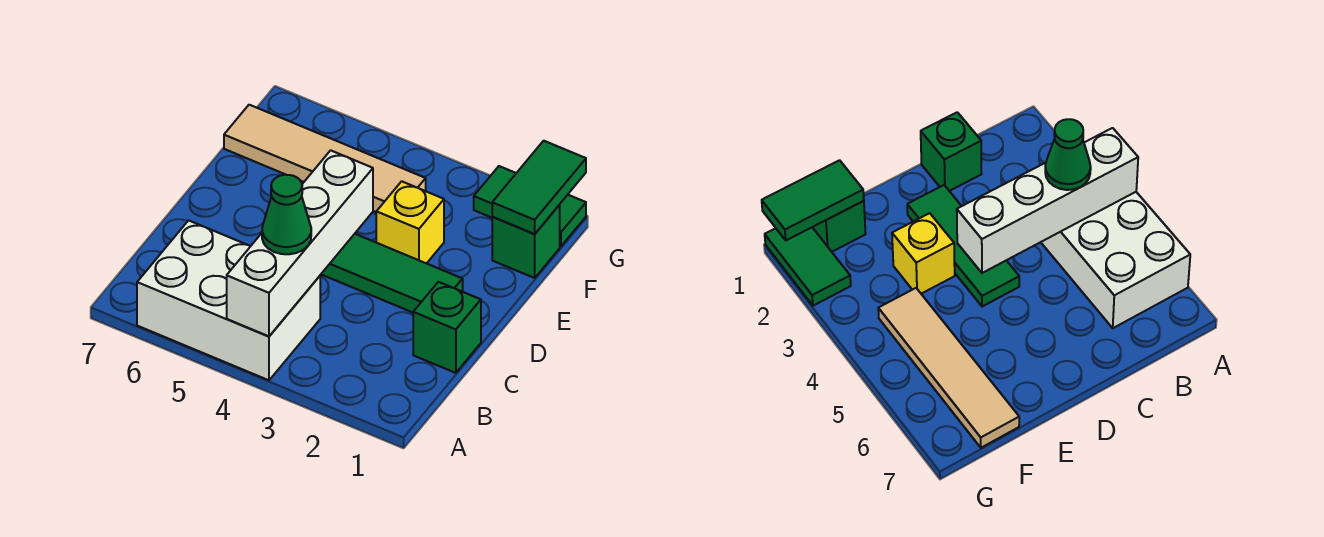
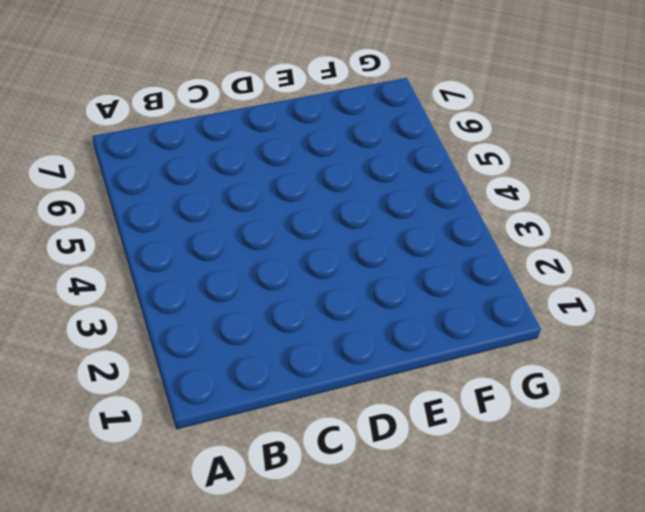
none -> white 2x3 brick [137,220,320,380]
none -> green 1x1 brick [413,282,481,373]

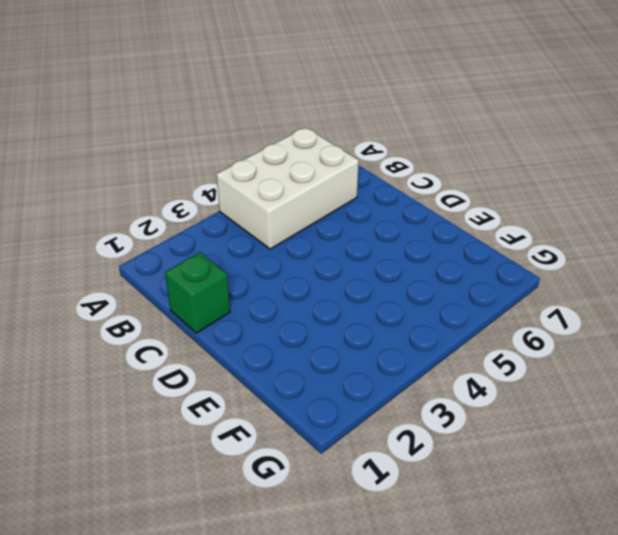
none -> green 1x3 tile [321,234,463,312]
none -> yellow 1x1 brick [376,181,444,264]

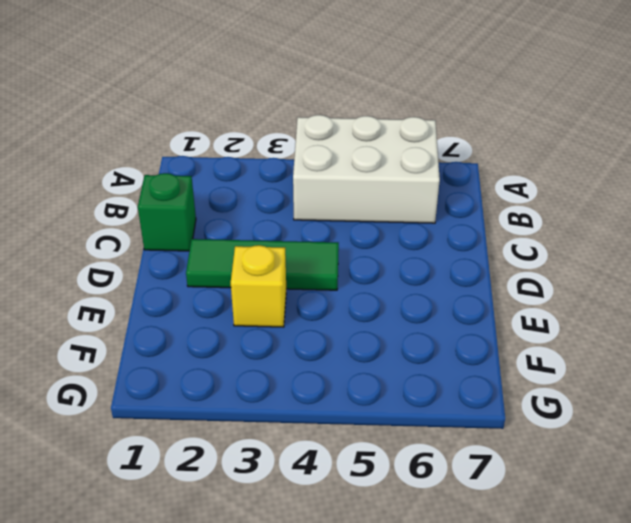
none -> green 1x1 brick [492,205,560,278]
none -> tan 1x4 tile [224,105,426,212]

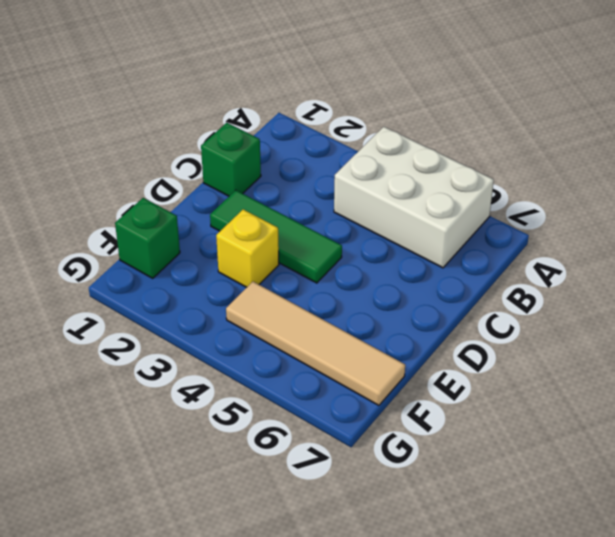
none -> green 1x2 tile [474,166,586,246]
none -> white 1x4 brick [227,150,373,336]

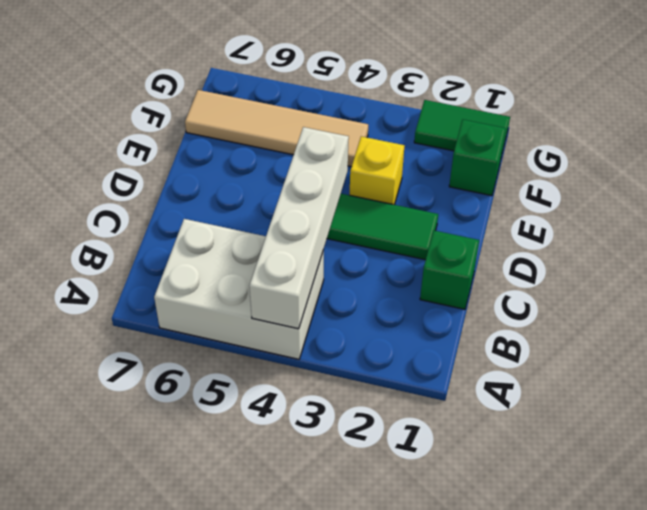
none -> green 1x2 tile [492,141,586,234]
none -> green 1x1 cone [262,175,311,254]

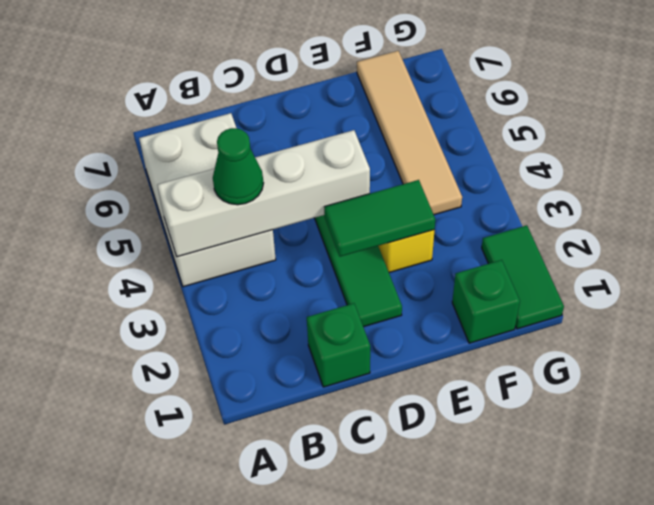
green 1x2 tile [324,180,435,257] -> green 1x2 tile moved to [492,141,586,234]

